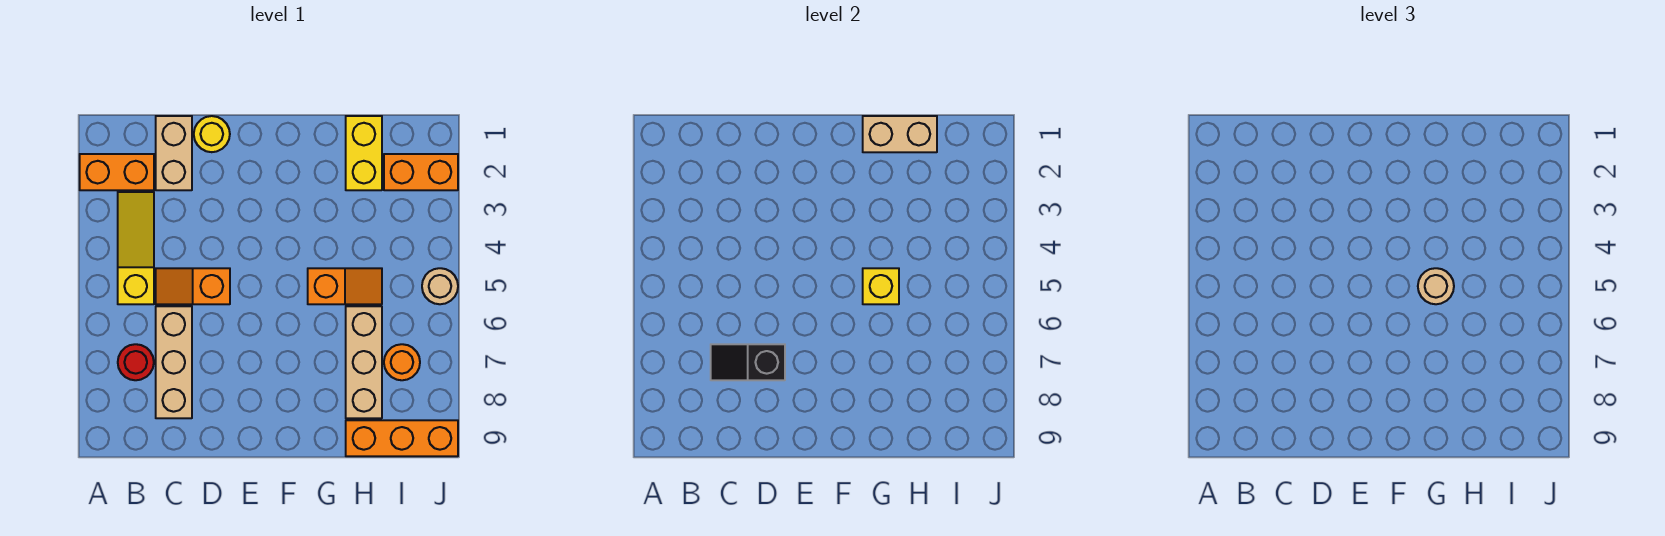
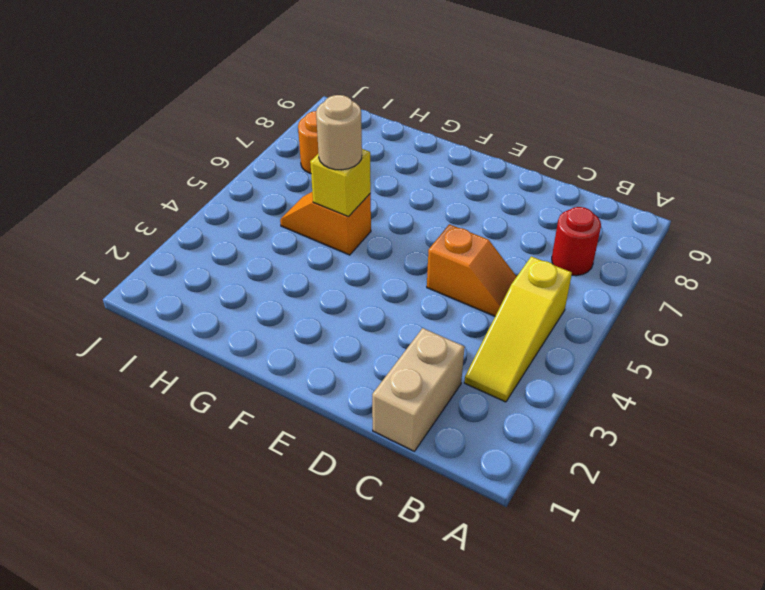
none -> orange 1x2 brick [80,154,154,190]
none -> tan 1x3 brick [156,306,192,418]
none -> yellow 1x1 round brick [194,116,230,152]

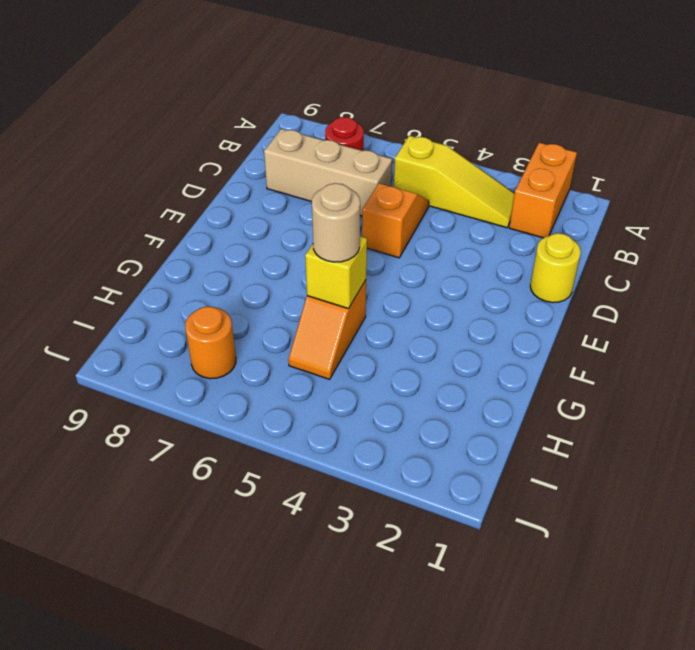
none -> tan 1x2 brick [156,116,192,190]
none -> yellow 1x2 brick [346,116,382,190]
none -> tan 1x3 brick [346,306,382,418]

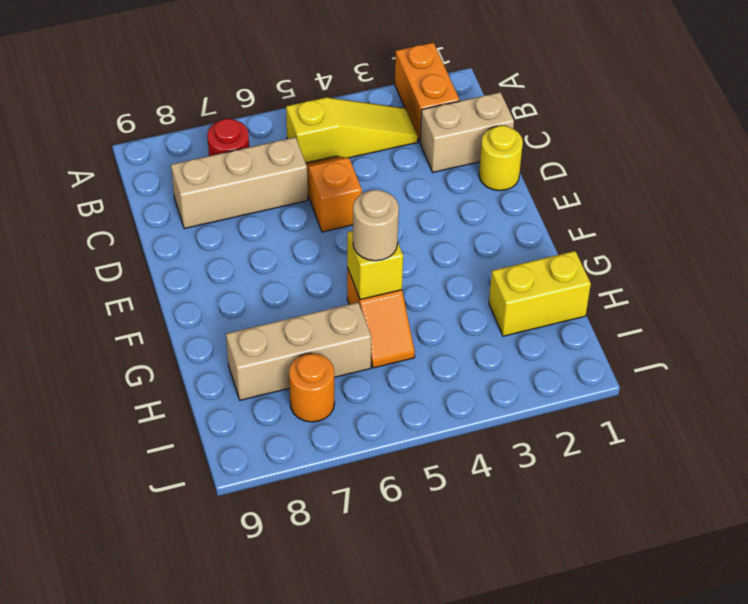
none -> orange 1x3 brick [346,420,458,456]
none -> orange 1x2 brick [384,154,458,190]
none -> tan 1x1 round brick [422,268,458,304]

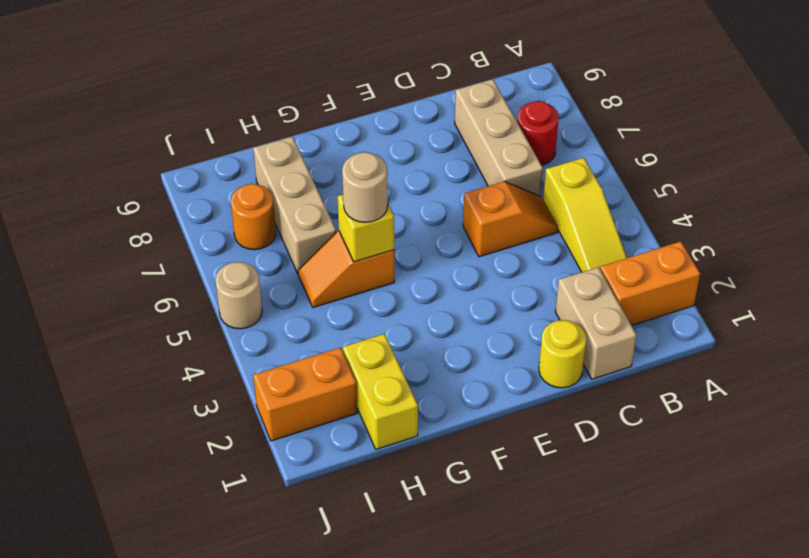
none -> orange 1x3 brick [346,420,458,456]
none -> black 1x2 slope [711,344,785,380]
none -> tan 1x2 brick [863,116,937,152]

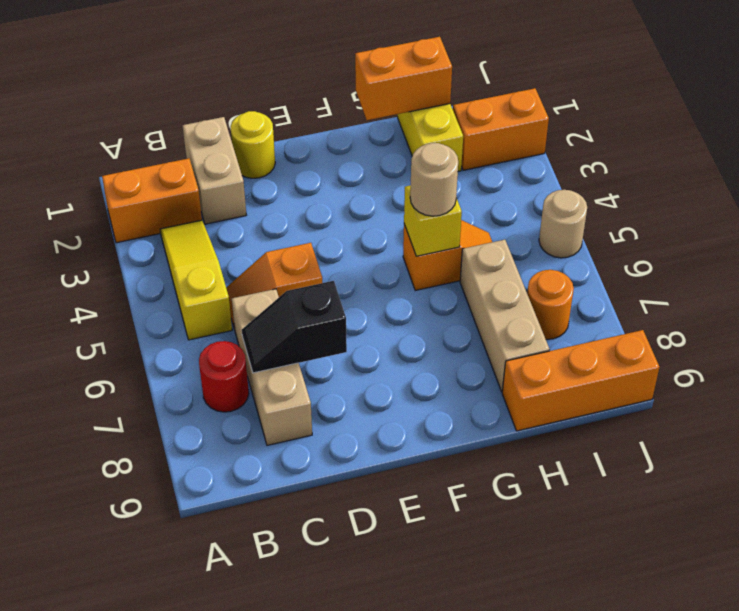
orange 1x2 brick [355,37,452,120] -> tan 1x2 brick [863,116,937,152]

